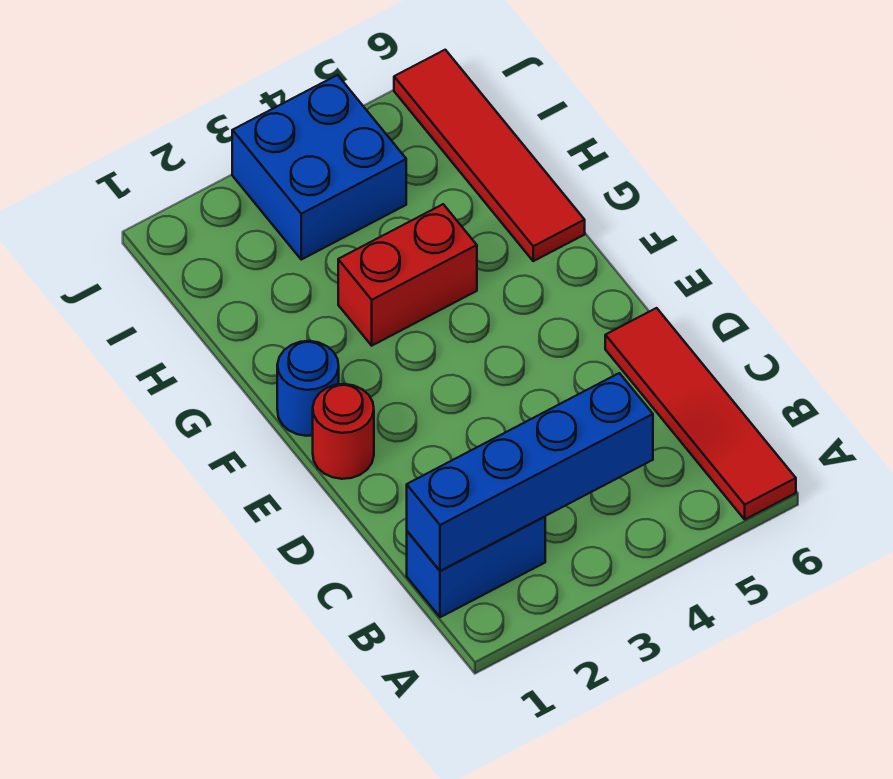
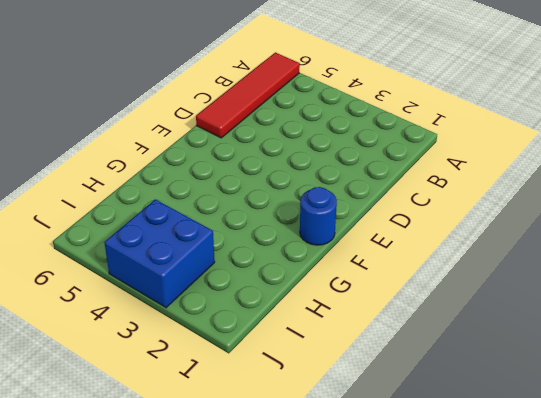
none -> blue 1x2 brick [407,517,545,617]
none -> red 1x1 round brick [313,384,374,479]

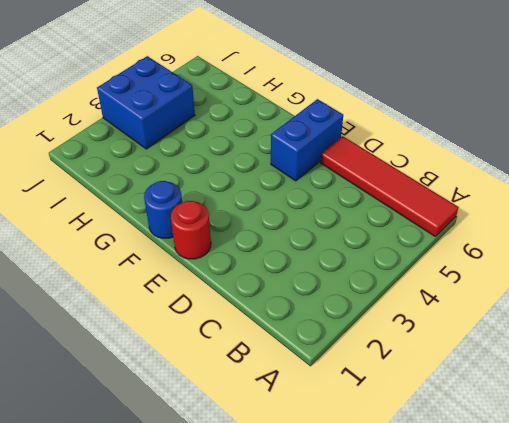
blue 1x2 brick [271,99,343,181] -> blue 1x2 brick moved to [407,517,545,617]
none -> red 1x2 brick [338,204,477,346]
none -> red 1x4 tile [394,50,585,261]

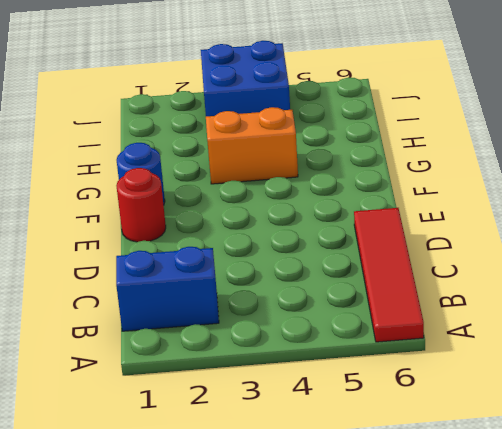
orange 1x2 brick [206,107,298,184] -> red 1x2 brick [338,204,477,346]
none -> red 1x4 tile [394,50,585,261]
none -> blue 1x4 brick [407,373,653,571]

